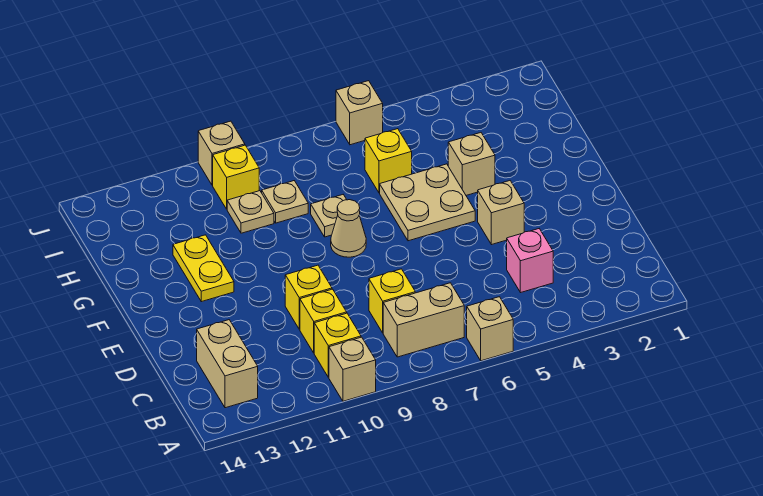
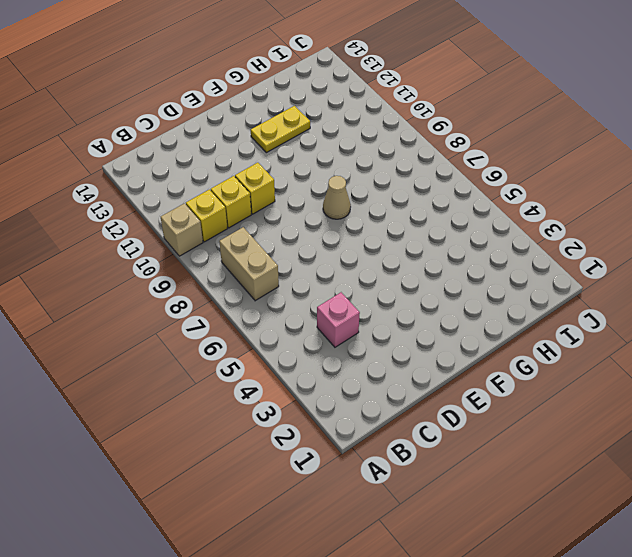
none -> tan 1x1 brick [467,297,513,361]
none -> tan 1x2 brick [197,320,258,408]
none -> yellow 1x1 brick [369,269,415,333]

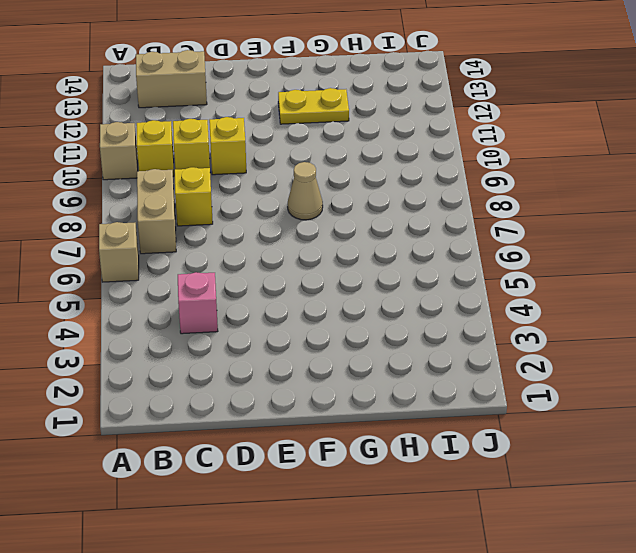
none -> tan 1x1 brick [478,181,524,245]
none -> tan 2x2 plate [380,164,475,241]
none -> tan 1x1 brick [448,133,495,195]

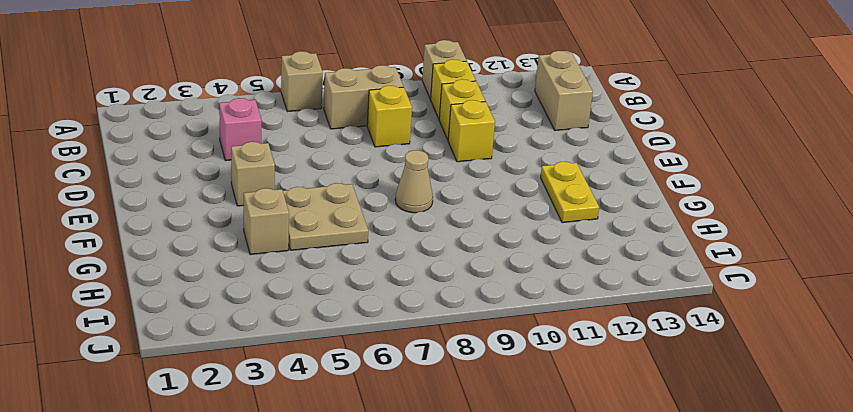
none -> tan 1x1 plate [311,195,347,237]
none -> yellow 1x1 brick [365,129,412,193]
none -> tan 1x1 plate [262,181,308,223]

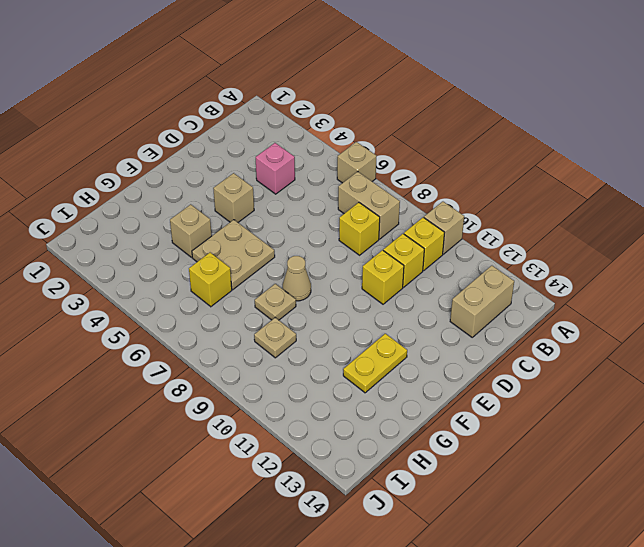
none -> tan 1x1 plate [227,191,274,233]
none -> yellow 1x1 brick [213,145,259,209]
none -> tan 1x1 brick [336,81,383,145]

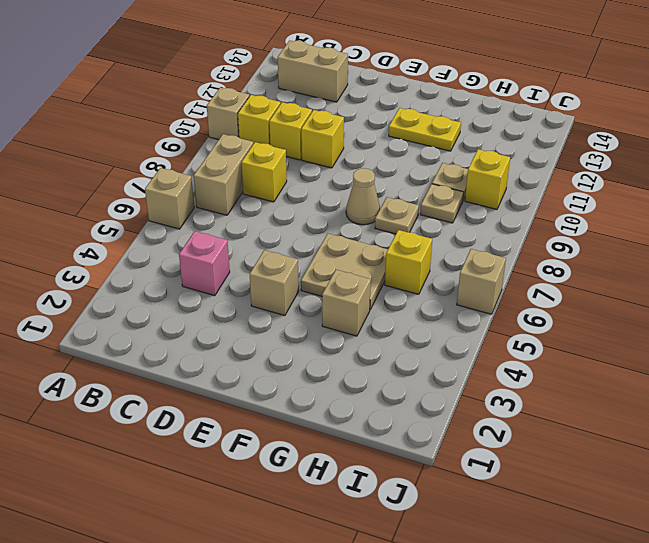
none -> tan 1x1 brick [198,121,245,185]

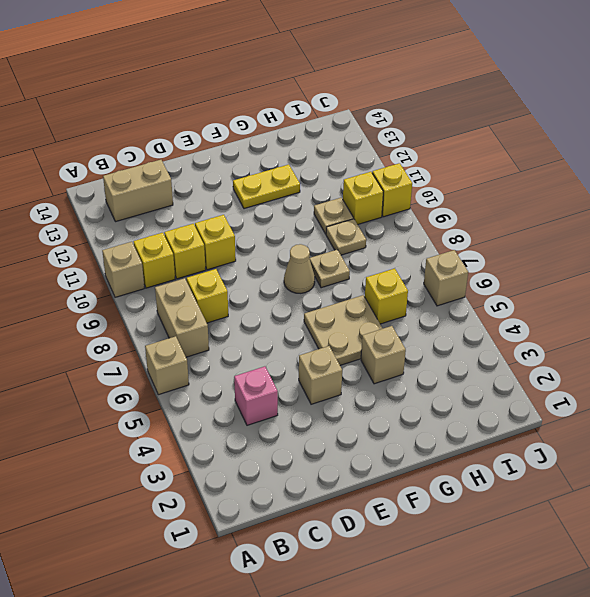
yellow 1x1 brick [372,163,412,217] -> tan 1x1 brick [198,121,245,185]

